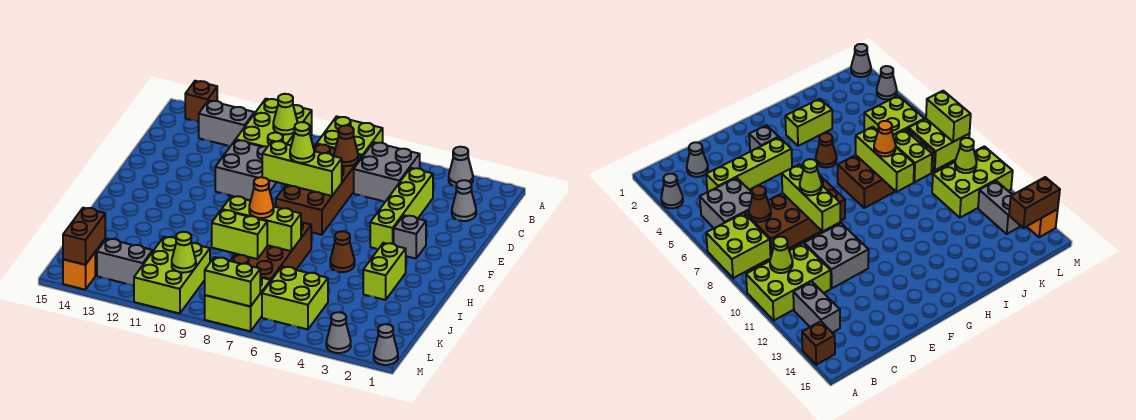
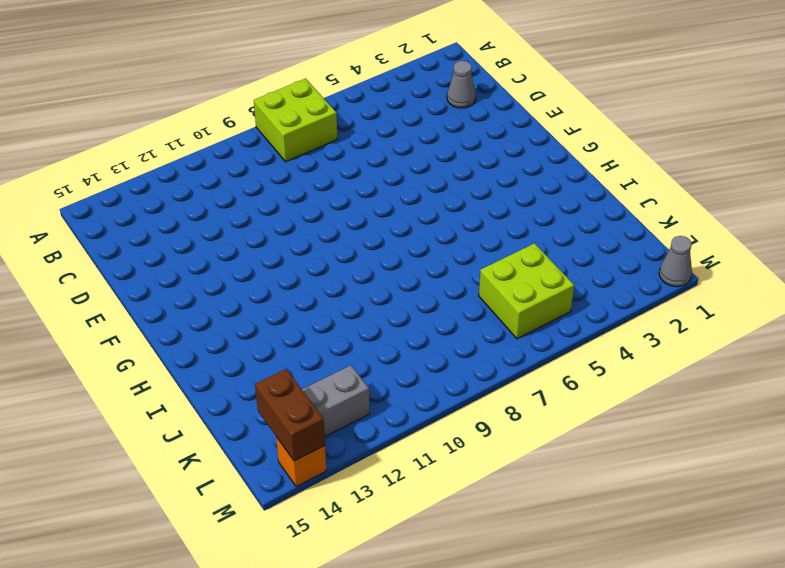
none -> grey 1x1 cone [449,147,473,187]
none -> lime 2x3 brick [236,99,312,147]
none -> brown 1x1 brick [185,81,217,122]
none -> grey 2x2 brick [354,142,420,201]

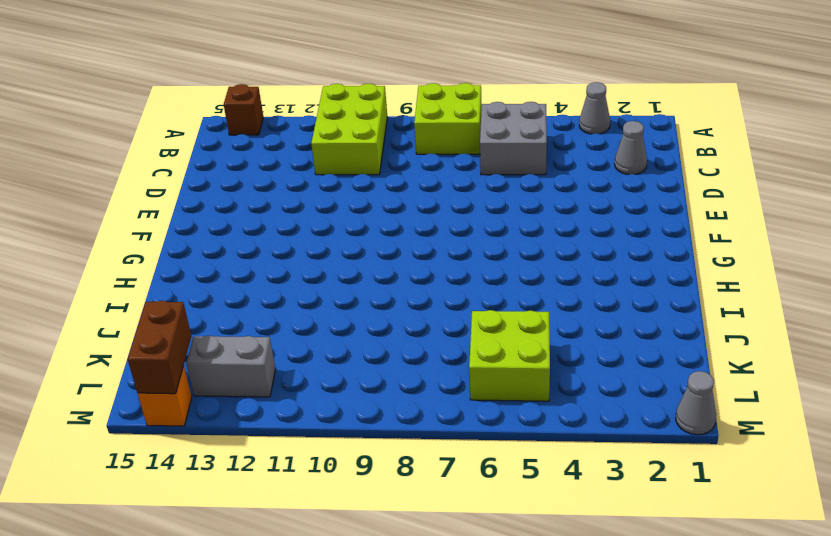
none -> grey 1x2 brick [199,101,254,146]
none -> lime 1x4 brick [370,168,433,249]
none -> brown 2x4 brick [276,144,362,235]
none -> grey 2x2 brick [215,140,277,200]

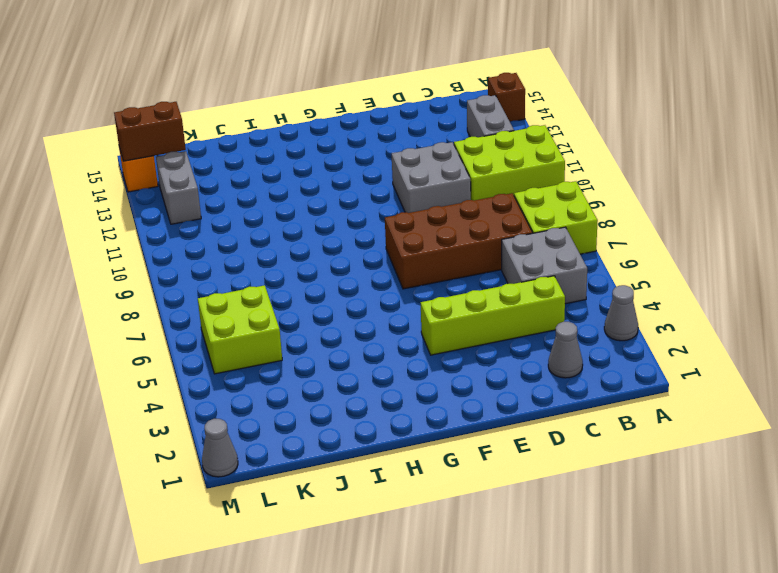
none -> grey 1x1 brick [394,215,426,259]
none -> lime 1x2 brick [363,243,406,300]
none -> brown 1x1 cone [330,231,355,272]
none -> brown 2x4 brick [230,221,312,280]

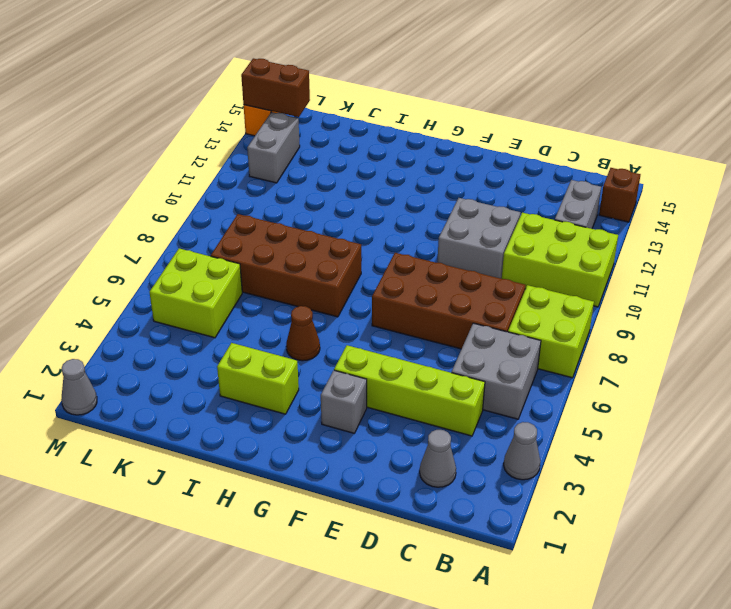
none -> lime 2x3 brick [134,237,210,314]
none -> lime 2x2 brick [205,276,271,331]
none -> grey 1x1 cone [326,312,351,353]
none -> lime 1x1 cone [273,94,298,135]

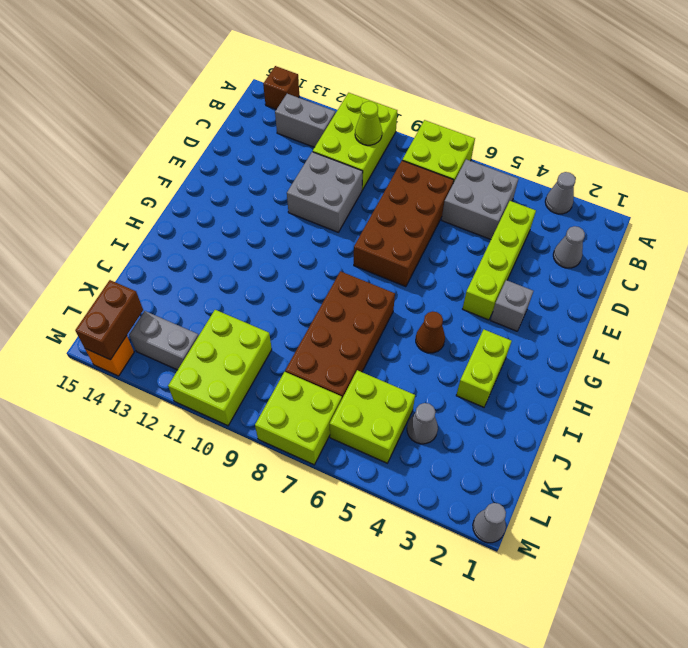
grey 1x1 cone [407,403,438,444] -> grey 1x1 cone moved to [326,312,351,353]
none -> brown 1x1 cone [334,125,358,166]
none -> lime 1x3 brick [262,141,342,196]
none -> lime 1x3 brick [222,196,301,251]
none -> lime 1x2 brick [212,210,267,259]

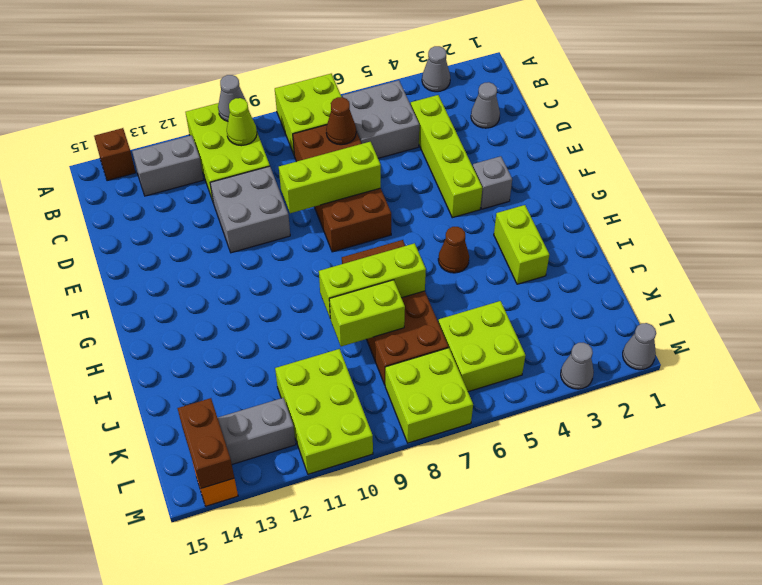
grey 1x1 cone [218,75,246,121] -> none
none -> lime 1x1 cone [172,232,196,273]
none -> lime 1x2 brick [205,257,260,306]
none -> lime 1x1 cone [290,122,314,163]
none -> orange 1x1 cone [249,177,274,218]

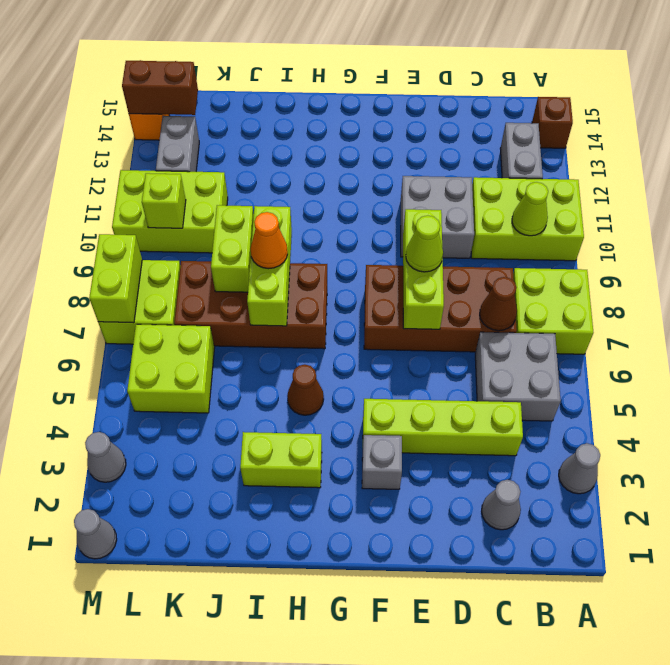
lime 1x1 brick [142,173,186,228] -> lime 1x1 cone [172,232,196,273]

